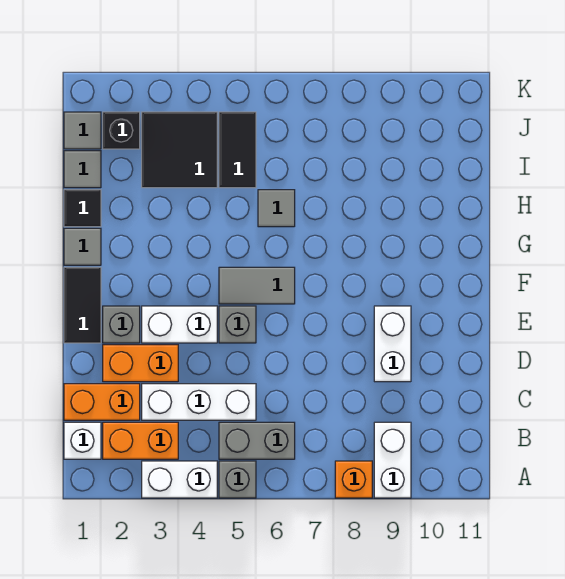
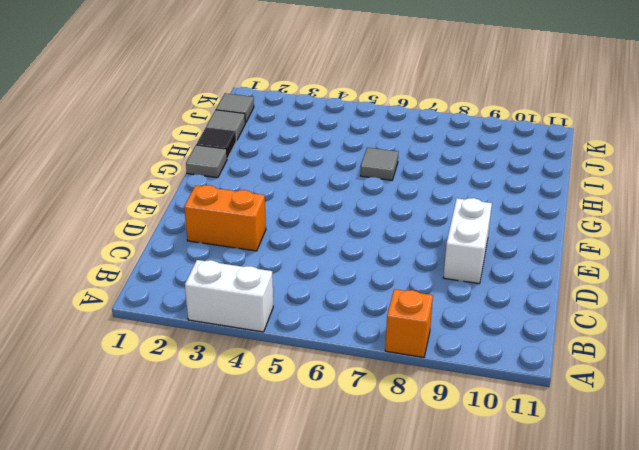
none -> grey 1x1 brick [219,461,256,498]
none -> white 1x2 brick [374,422,411,498]
none -> white 1x1 brick [64,422,101,459]

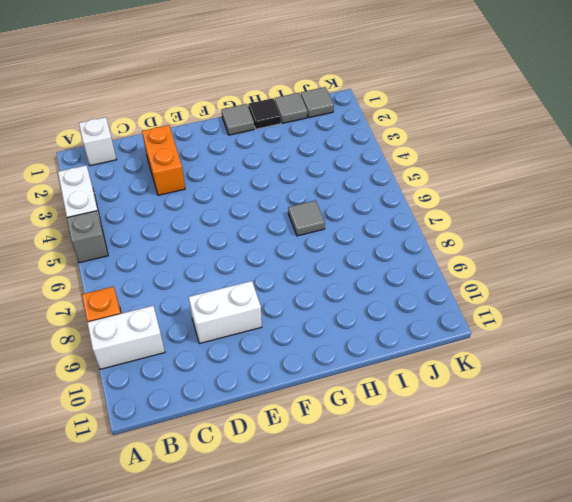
none -> orange 1x2 brick [103,422,178,459]
none -> grey 1x2 brick [219,422,295,459]
none -> orange 1x2 brick [64,384,140,420]

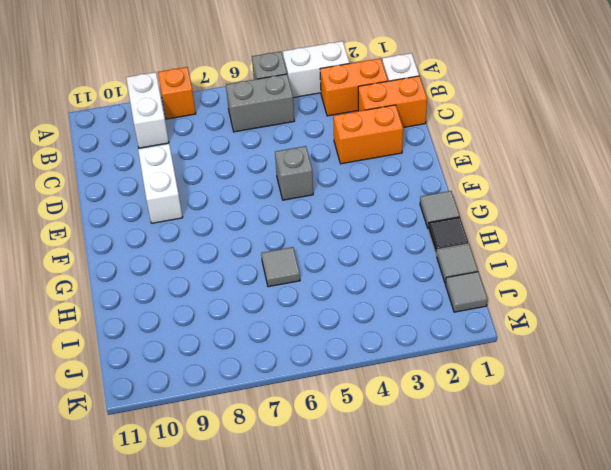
none -> white 1x3 brick [142,384,256,420]
none -> black 1x2 tile [64,267,101,343]
none -> grey 1x1 brick [103,306,140,343]

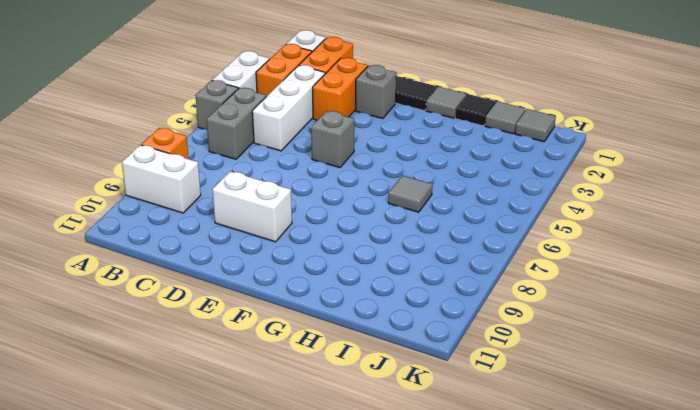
none -> white 1x2 brick [142,306,217,343]
none -> grey 1x2 tile [219,267,295,304]
none -> black 2x2 tile [142,112,217,188]

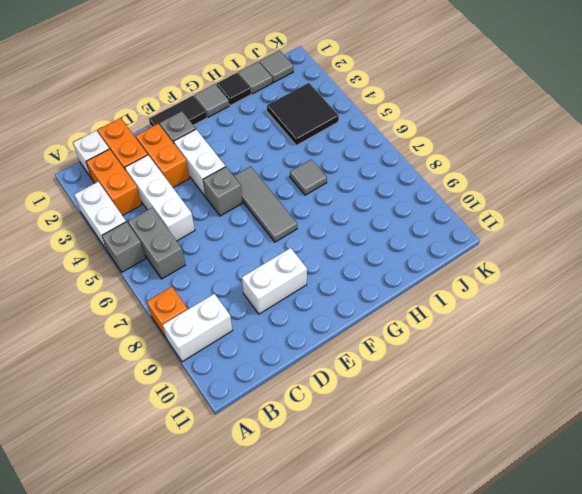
grey 1x3 tile [234,166,297,242] -> grey 1x2 tile [219,267,295,304]
none -> black 1x2 tile [219,112,256,188]
none -> black 1x1 brick [103,112,140,149]

